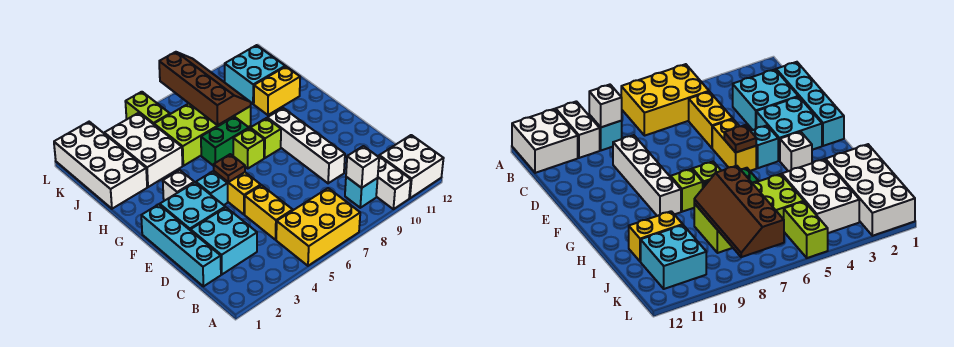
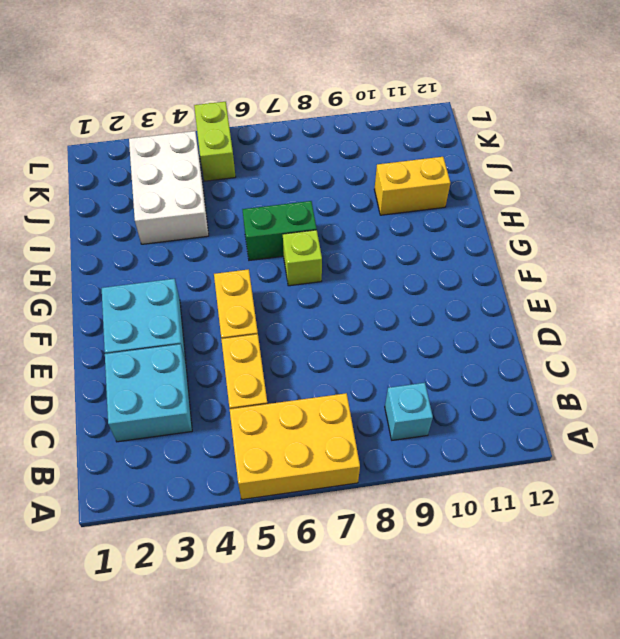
none -> white 1x2 brick [376,156,411,209]
none -> white 2x2 brick [379,135,444,198]
none -> cyan 1x4 brick [141,204,221,286]

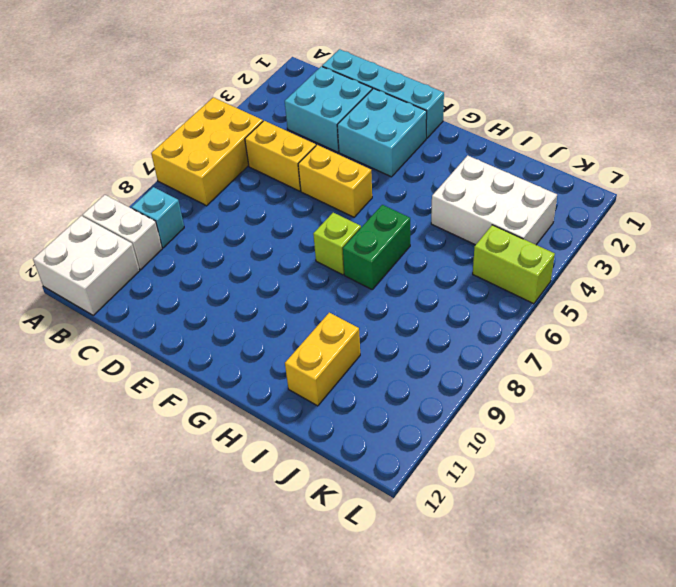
none -> white 1x4 brick [267,108,345,183]
none -> cyan 1x1 brick [196,171,228,205]
none -> white 1x1 brick [163,170,194,201]

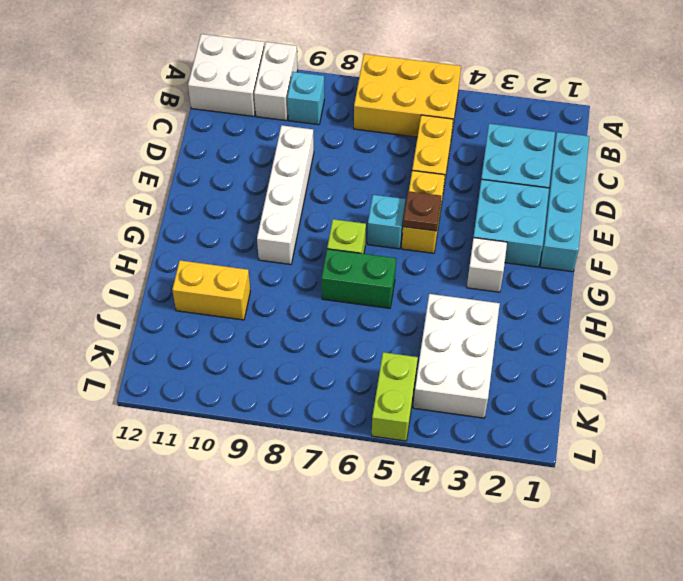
cyan 1x1 brick [367,195,406,249] -> cyan 1x1 brick moved to [196,171,228,205]
none -> lime 1x1 brick [250,118,281,158]
none -> white 2x4 brick [54,122,147,209]
none -> lime 2x4 brick [154,104,251,166]

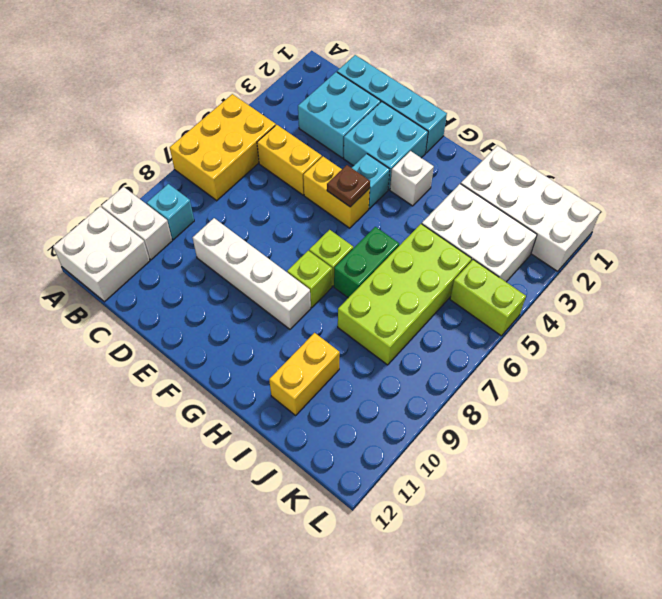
none -> cyan 2x2 brick [225,45,285,104]
none -> white 1x1 brick [346,146,379,188]
none -> brown 2x4 slope [159,52,251,125]

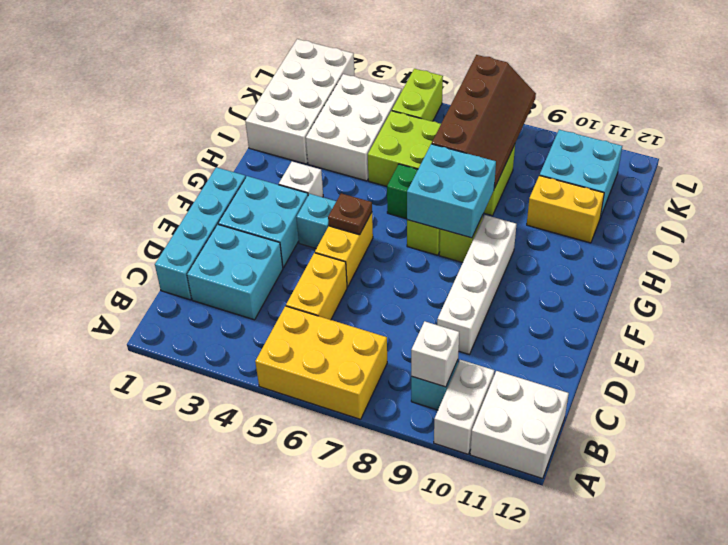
cyan 2x2 brick [407,144,496,238] -> none

